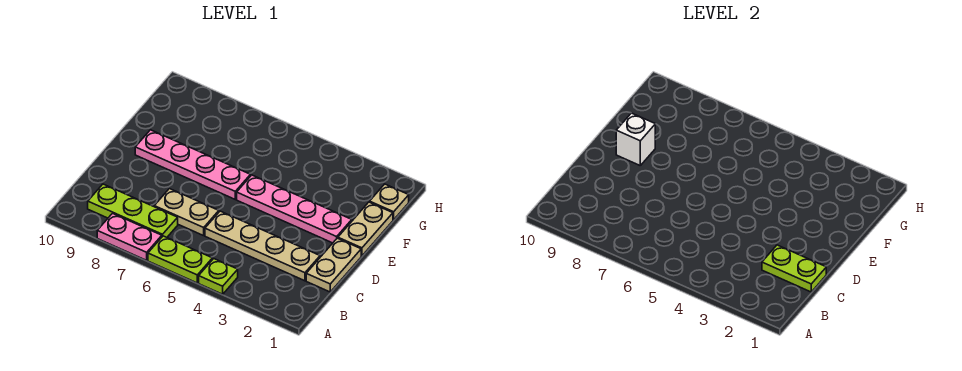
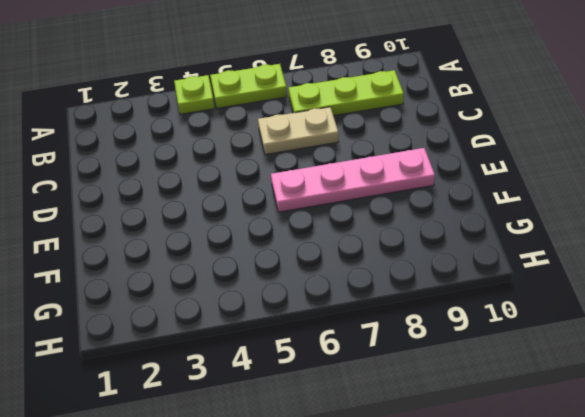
none -> pink 1x2 plate [97,213,162,260]
none -> tan 1x2 plate [306,238,361,292]
none -> tan 1x4 plate [205,211,320,281]

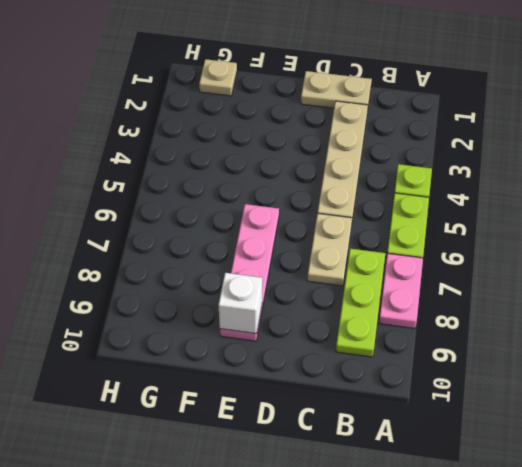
none -> tan 1x2 plate [338,202,393,256]
none -> pink 1x4 plate [237,175,352,243]
none -> lime 1x2 plate [762,245,826,292]

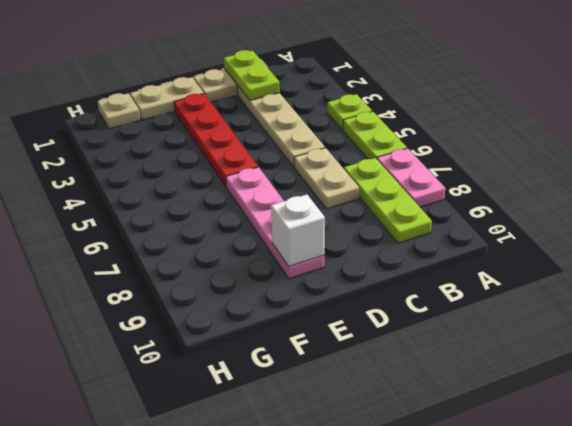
red 1x4 plate [174,94,258,186] -> pink 1x4 plate [237,175,352,243]

